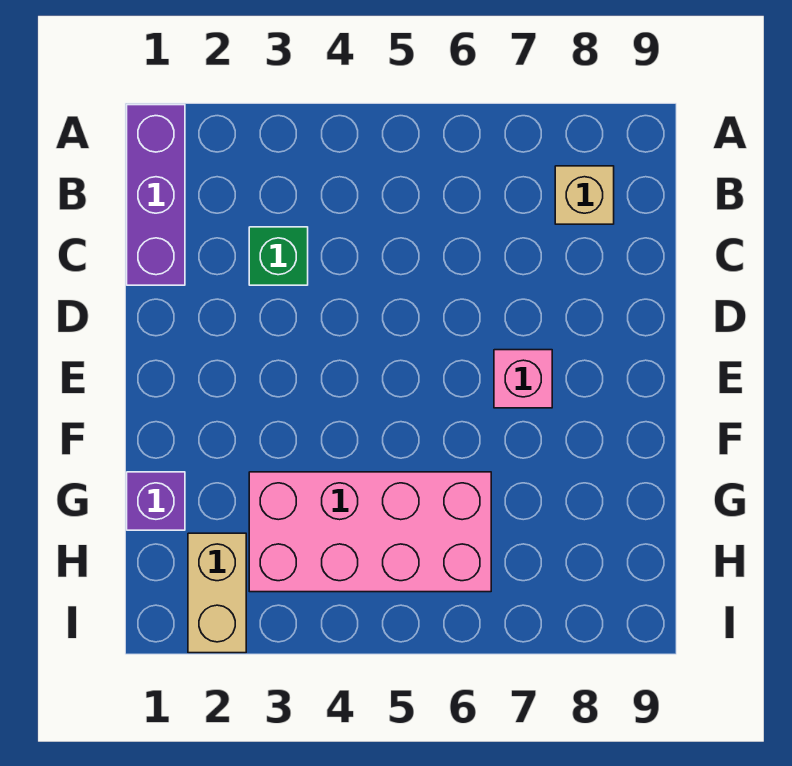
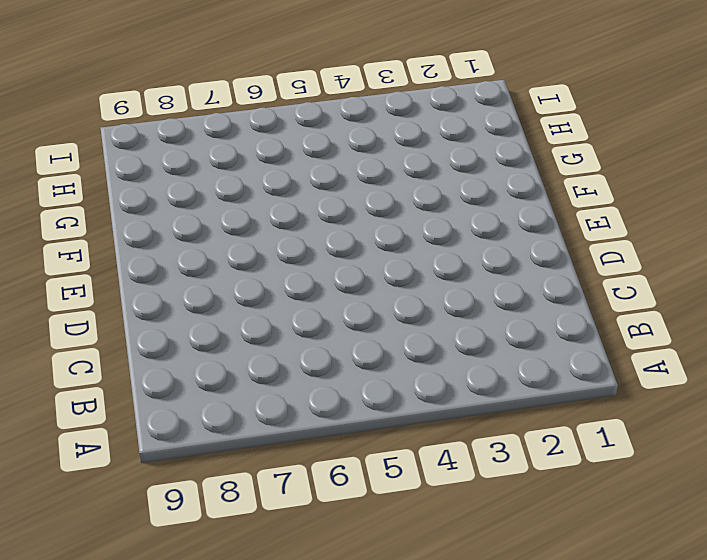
none -> purple 1x3 brick [127,105,185,285]
none -> tan 1x1 brick [555,166,614,224]

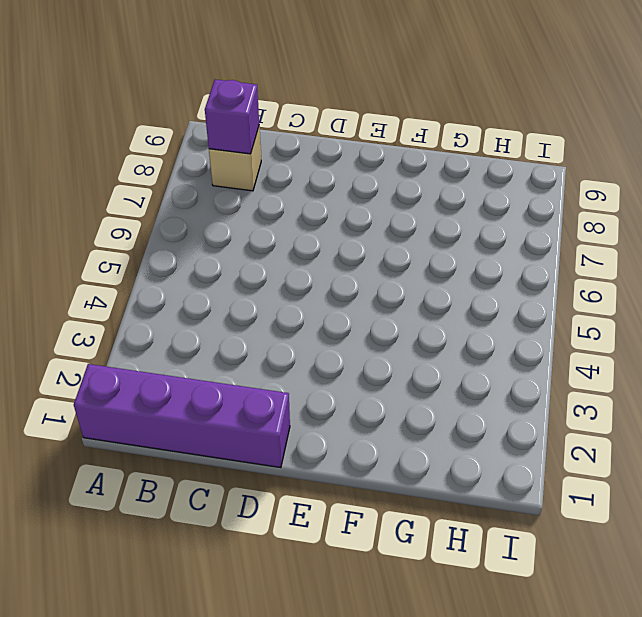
purple 1x4 brick [74,364,290,468] -> purple 1x3 brick [127,105,185,285]
purple 1x1 brick [205,80,259,154] -> purple 1x1 brick moved to [127,472,185,530]
none -> green 1x1 brick [249,227,308,285]
none -> pink 1x1 brick [494,350,552,408]

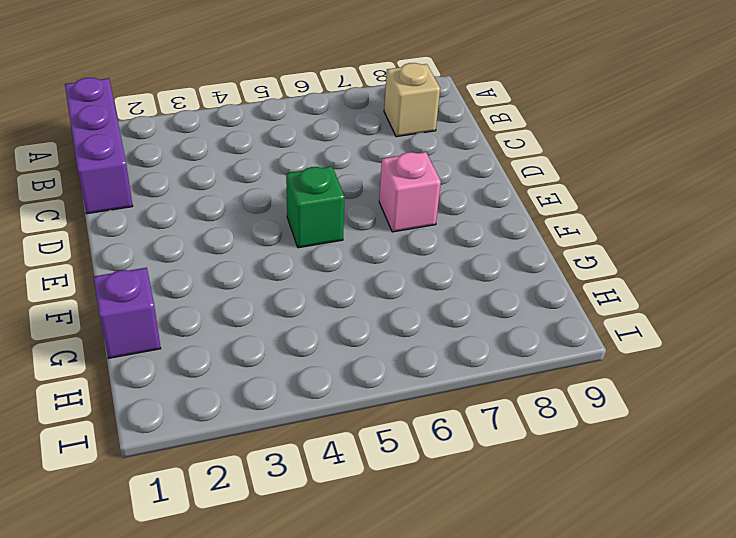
green 1x1 brick [286,166,345,248] -> green 1x1 brick moved to [249,227,308,285]
none -> pink 2x4 brick [249,472,491,592]
none -> tan 1x2 brick [188,533,246,653]

